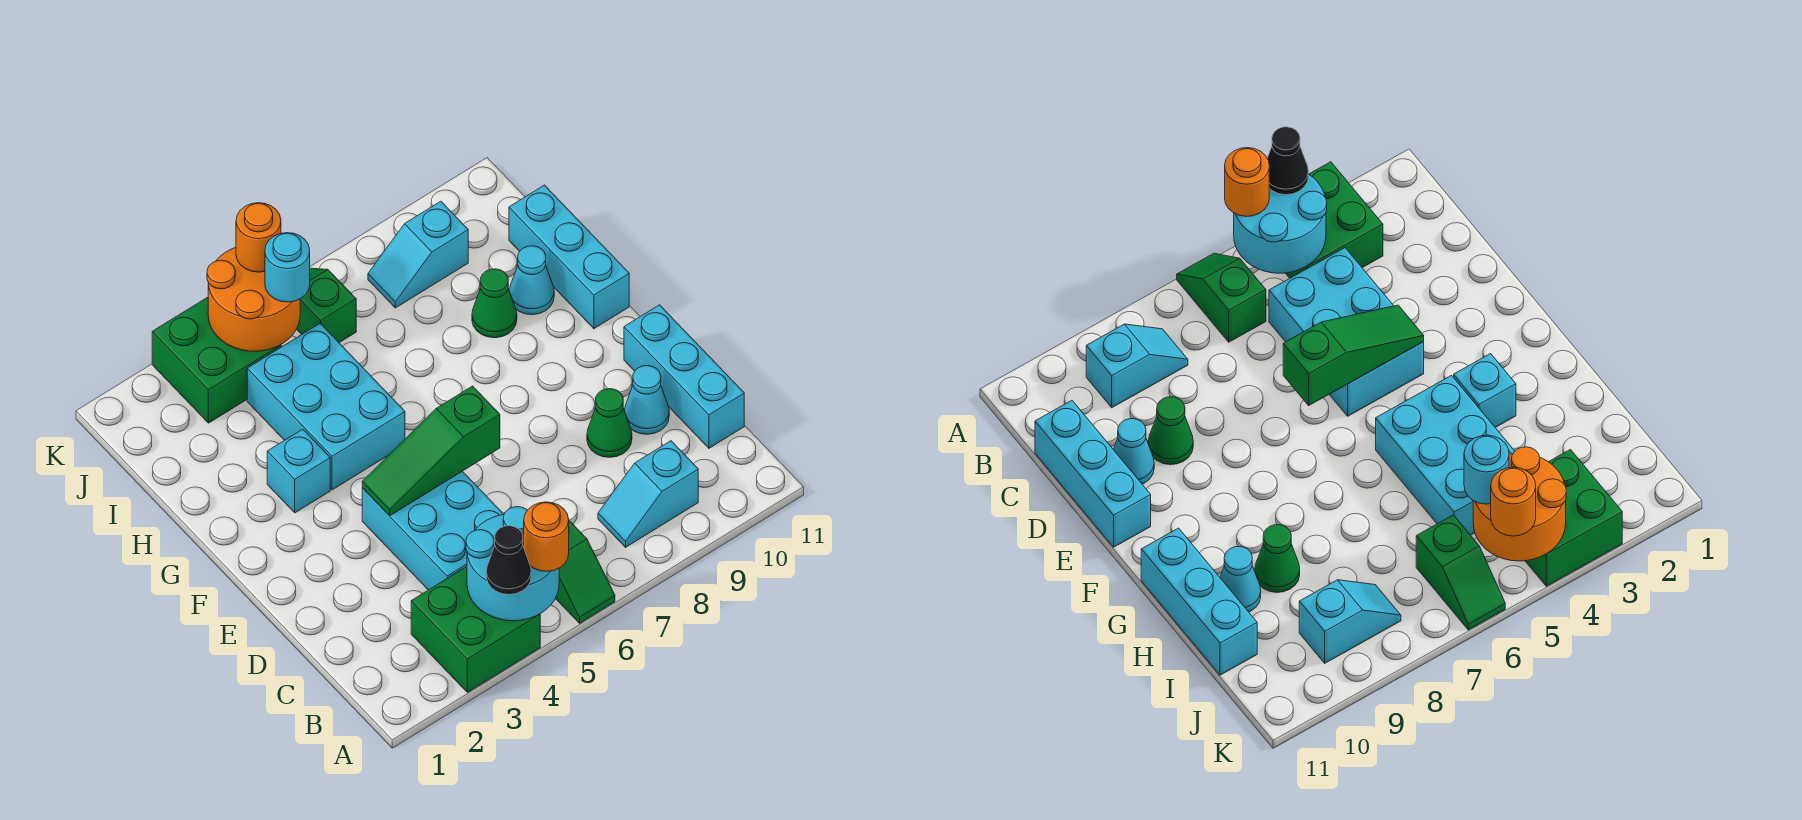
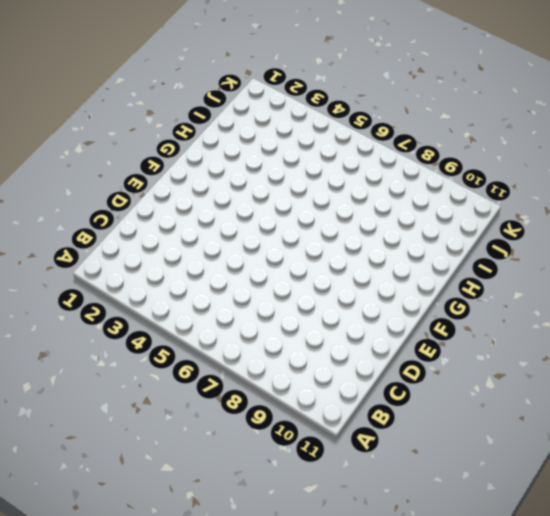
none -> green 2x2 brick [411,567,540,692]
none -> green 1x2 slope [555,521,615,623]
none -> cyan 1x2 slope [598,441,698,547]

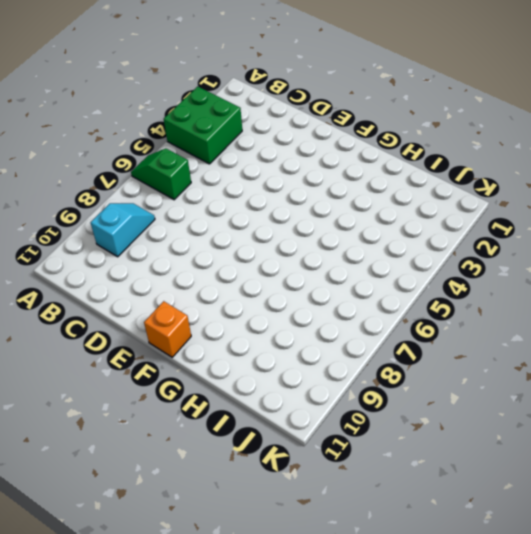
orange 1x1 brick [144,301,191,357] -> none
none -> cyan 2x3 brick [362,471,503,590]
none -> cyan 1x3 brick [624,305,744,448]
none -> green 1x1 cone [587,389,632,457]

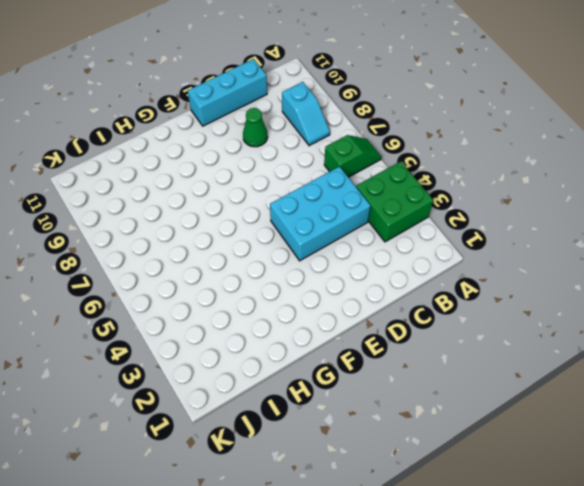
none -> cyan 1x1 cone [624,366,669,434]
none -> cyan 1x1 brick [267,429,330,513]
none -> cyan 2x3 brick [247,323,405,490]

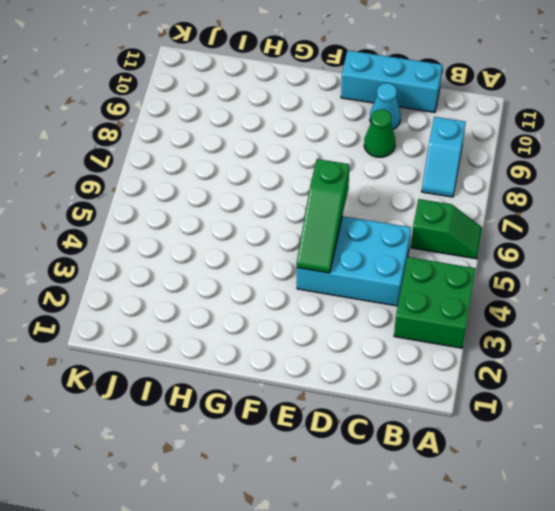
none -> cyan 1x1 brick [267,429,330,513]
none -> cyan 2x3 brick [247,323,405,490]
none -> cyan 1x3 brick [509,185,629,329]

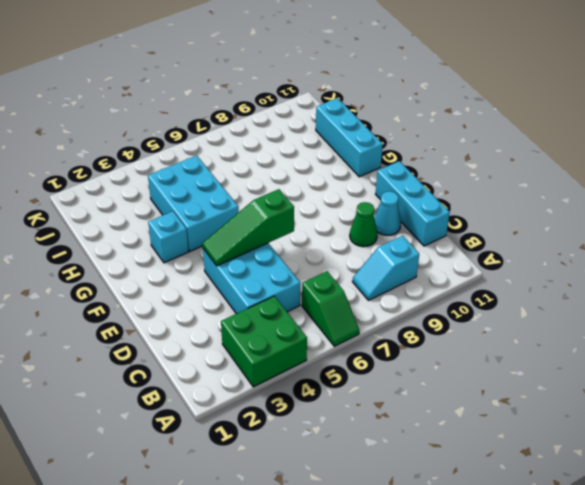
none -> green 1x1 cone [472,269,517,338]
none -> cyan 1x1 cone [509,246,554,315]
none -> green 2x2 brick [152,297,281,423]

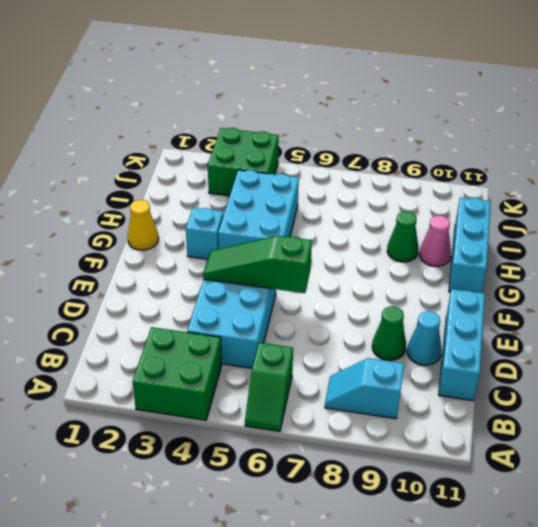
yellow 1x1 cone [128,200,159,250] -> none
pink 1x1 cone [419,215,451,266] -> cyan 1x1 cone [509,246,554,315]
none -> green 1x2 slope [297,268,356,343]
none -> cyan 1x2 slope [368,201,468,308]
none -> cyan 2x2 round brick [466,507,559,621]

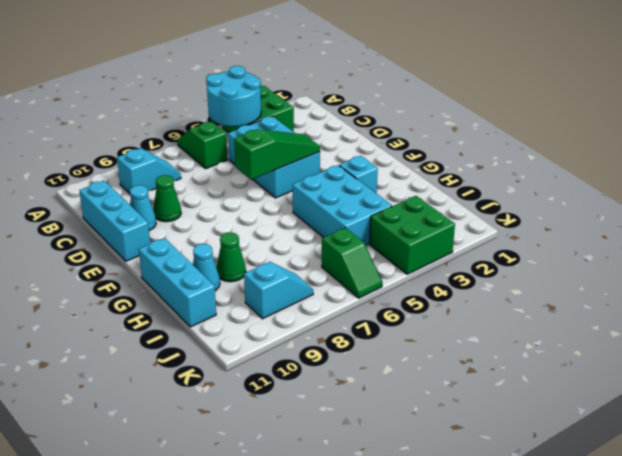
none -> orange 2x2 round brick [207,248,300,352]
none -> black 1x1 cone [486,526,531,595]
none -> orange 1x1 round brick [524,502,569,571]

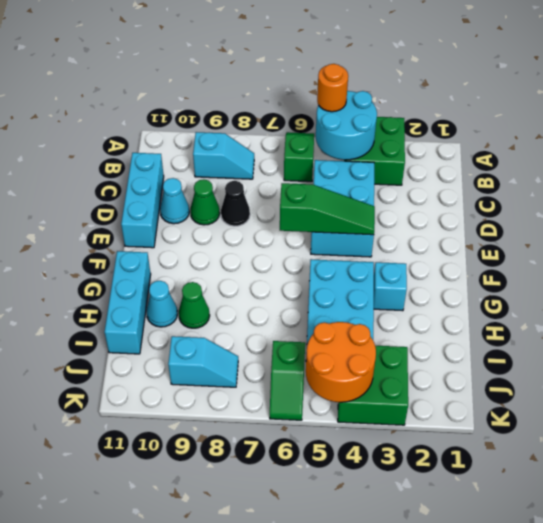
black 1x1 cone [221,181,250,226] -> black 1x1 cone moved to [486,526,531,595]
none -> cyan 1x1 round brick [265,233,310,302]
none -> orange 1x1 round brick [236,203,281,272]

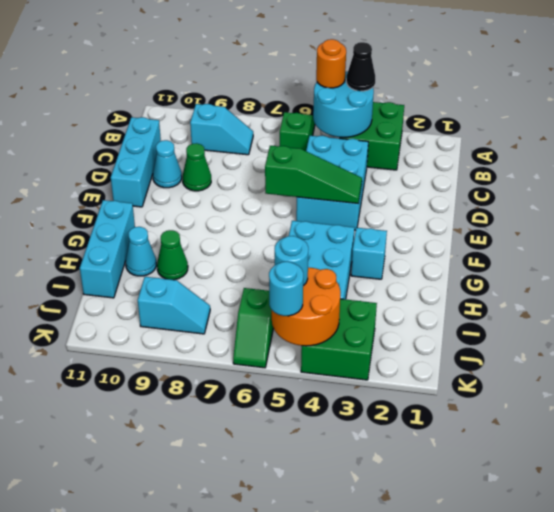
cyan 1x1 round brick [269,262,303,316] -> orange 1x1 round brick [236,203,281,272]

